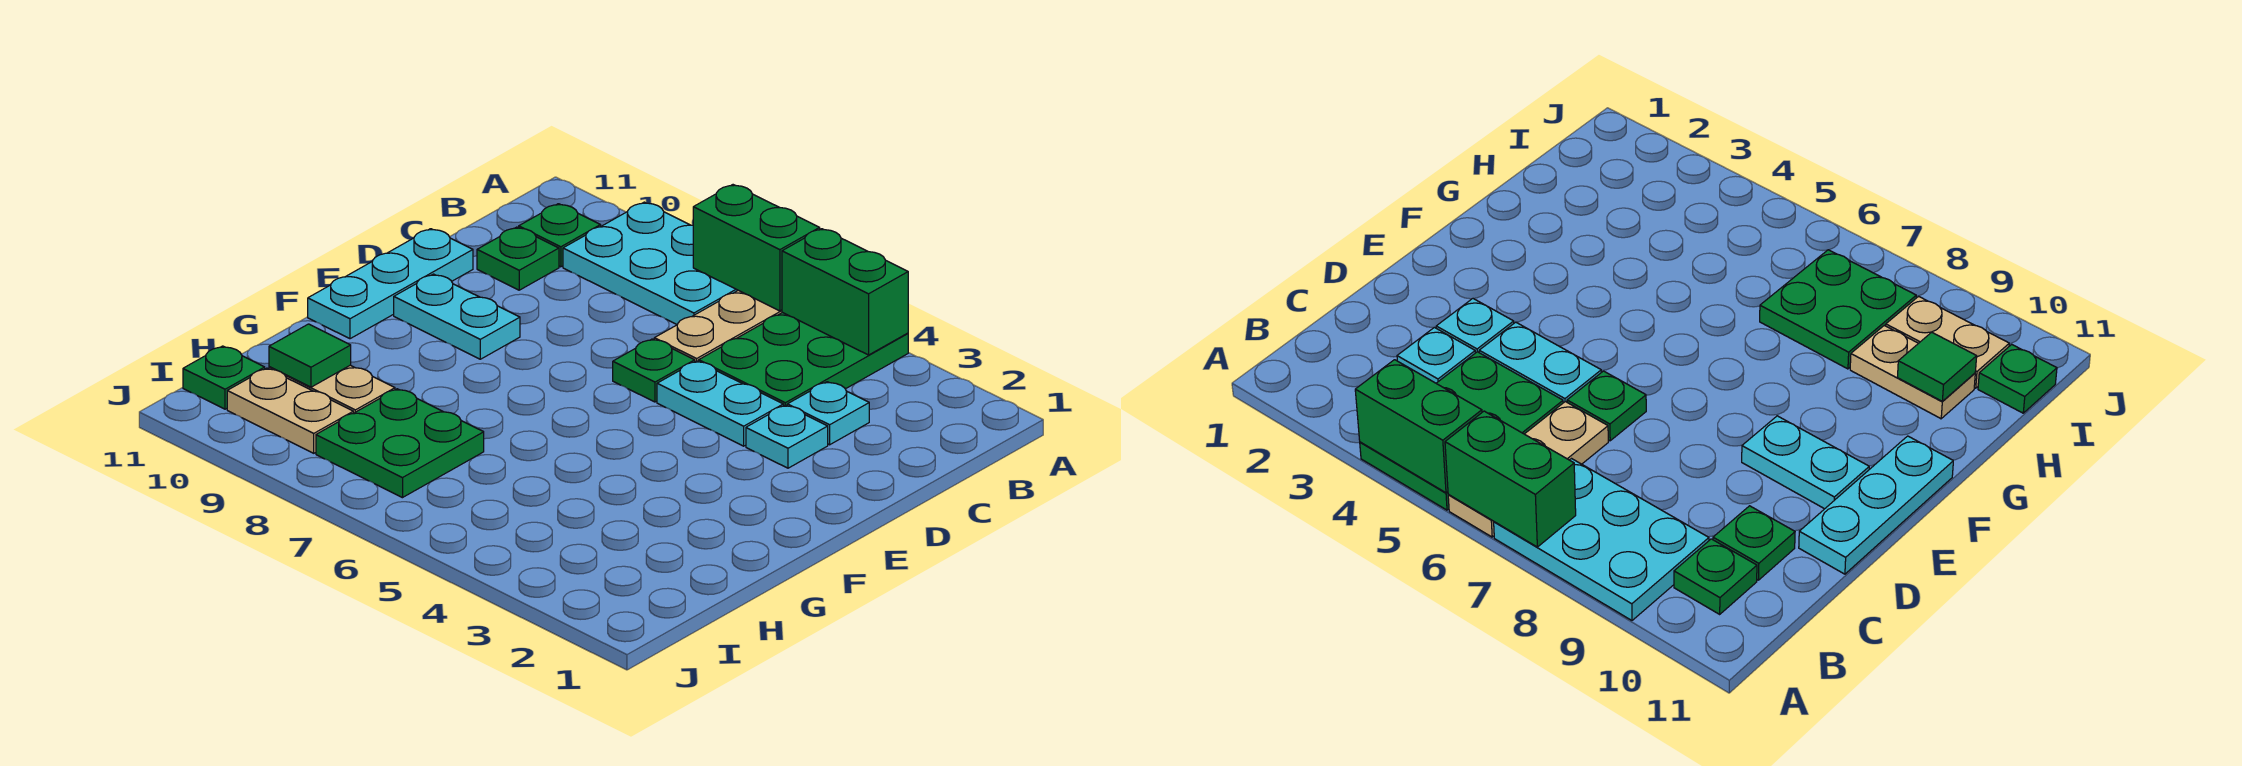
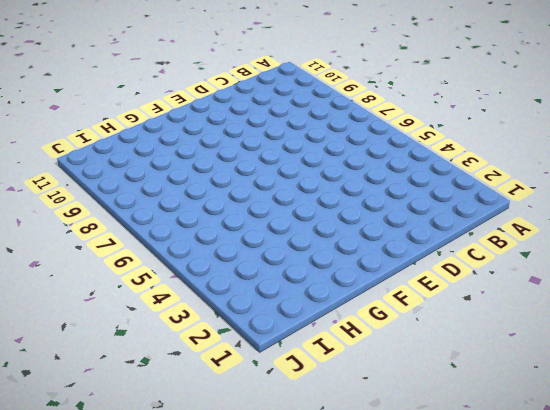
none -> green 2x3 plate [699,312,908,406]
none -> tan 1x3 plate [654,290,782,362]
none -> cyan 2x3 plate [563,202,738,325]

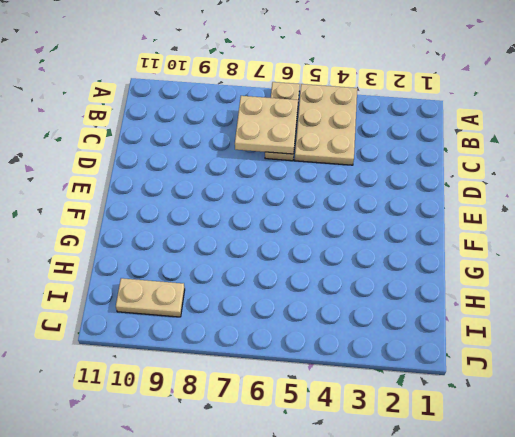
tan 2x3 plate [295,84,357,165] -> green 2x3 plate [699,312,908,406]
tan 2x2 plate [235,96,298,154] -> none
none -> cyan 2x3 plate [563,202,738,325]
none -> green 1x1 plate [519,204,601,267]
none -> cyan 1x1 plate [787,382,869,445]

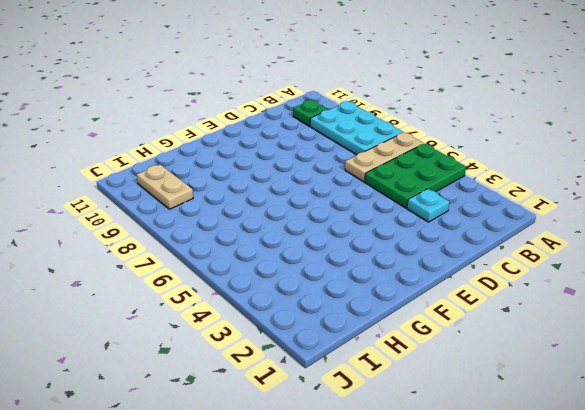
none -> green 1x1 plate [477,227,559,290]
none -> cyan 1x1 plate [746,405,828,468]
none -> cyan 1x2 plate [657,361,783,446]

